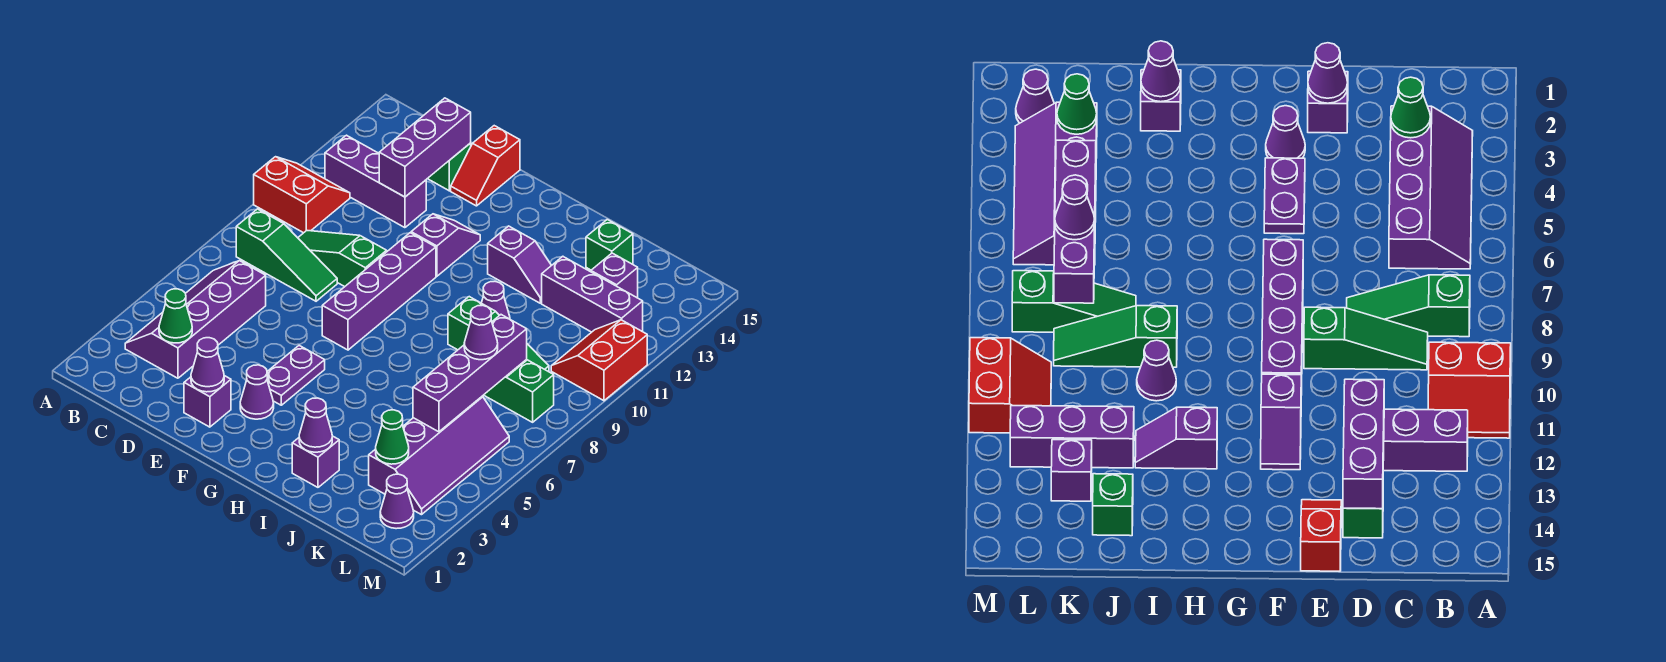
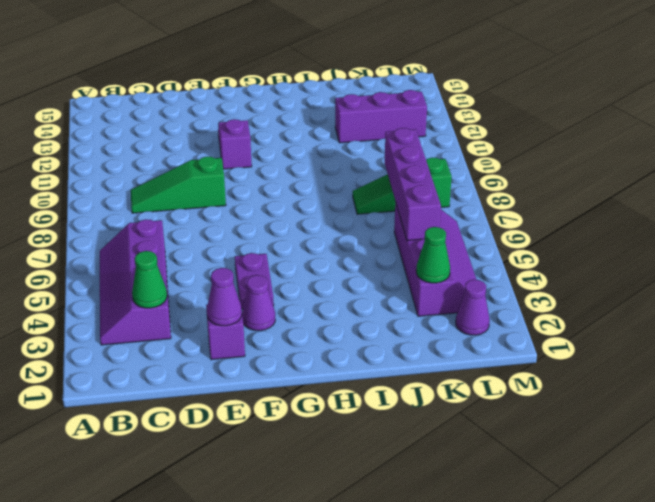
none -> red 2x2 slope [254,157,350,233]
none -> green 1x3 slope [236,209,337,301]
none -> purple 1x3 brick [325,135,426,228]
none -> green 1x1 brick [428,143,471,191]

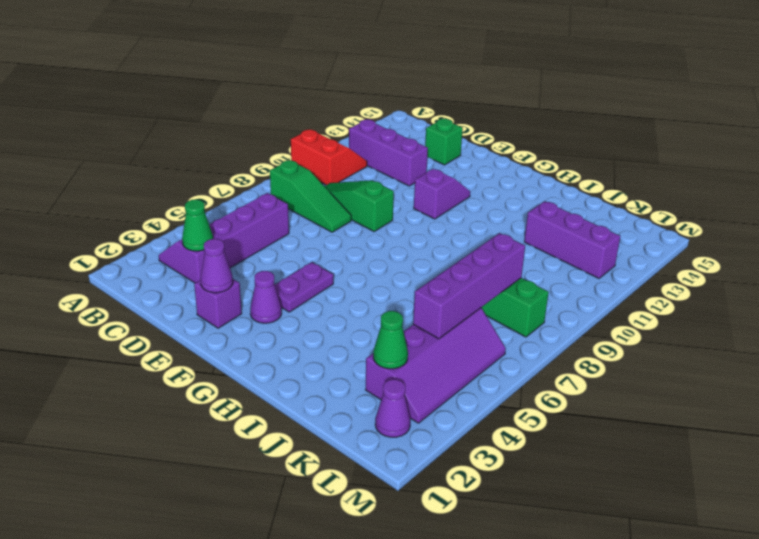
none -> red 1x2 slope [451,126,520,206]
none -> purple 1x4 brick [322,233,436,350]
none -> purple 1x2 slope [488,226,552,303]
none -> purple 1x1 brick [292,436,339,487]

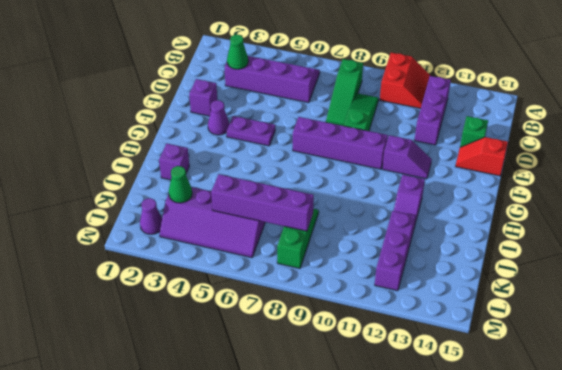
none -> green 1x3 slope [448,297,549,372]
none -> purple 1x1 cone [482,282,510,319]
none -> green 1x1 brick [586,220,633,270]
none -> purple 1x1 brick [591,253,638,298]

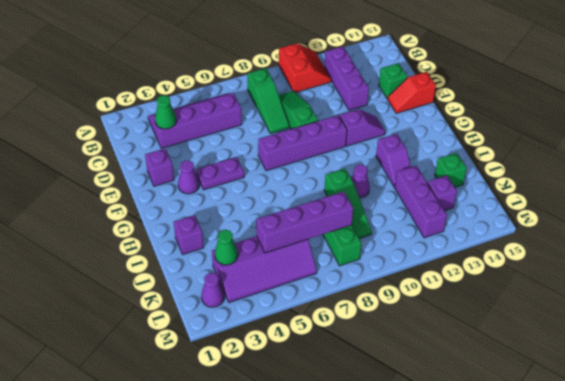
none -> red 2x2 slope [551,320,647,401]
none -> purple 1x3 brick [379,98,471,197]
none -> purple 1x1 cone [191,338,224,392]
none -> purple 1x1 cone [299,398,332,452]

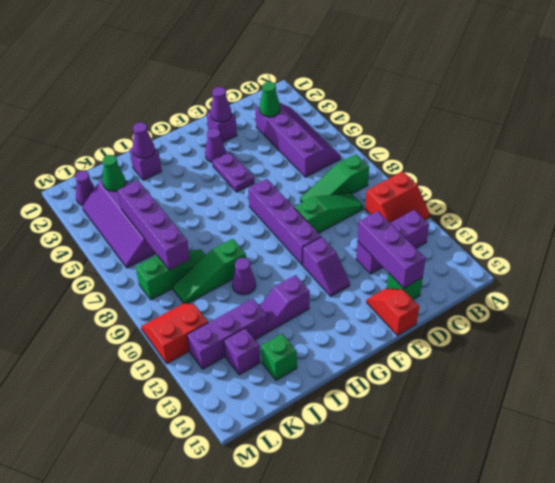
red 2x2 slope [141,303,208,364] -> red 2x2 slope turned to [551,320,647,401]
none -> purple 1x1 cone [464,305,498,360]

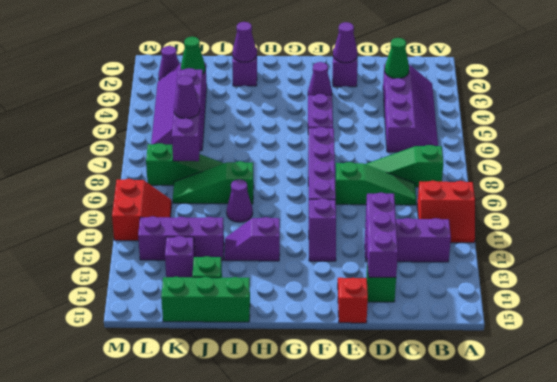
green 1x3 brick [161,277,250,322] -> none

